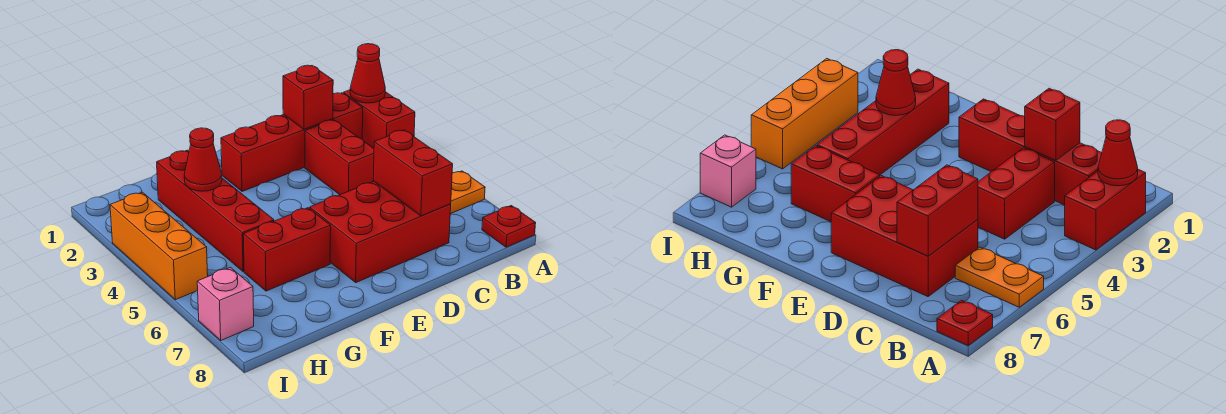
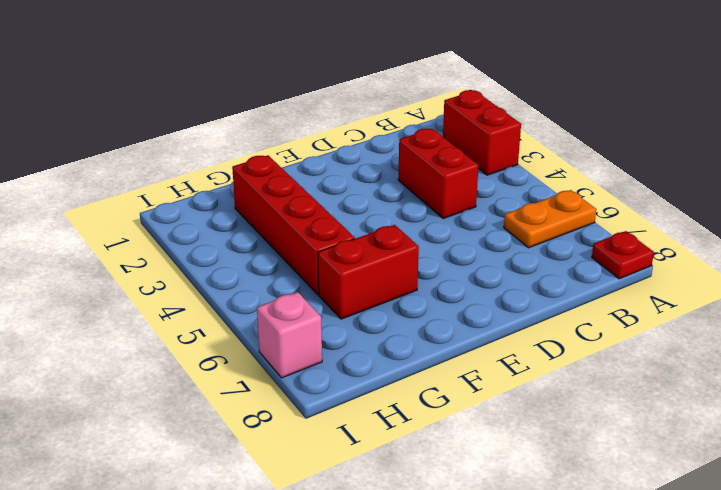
none -> red 1x4 brick [221,93,363,191]
none -> red 2x3 brick [310,181,451,282]
none -> orange 1x3 brick [110,192,208,300]

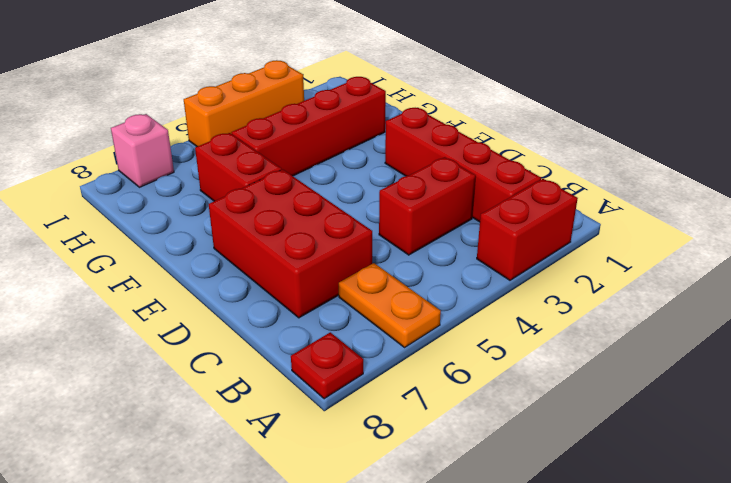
none -> red 1x1 cone [350,44,385,103]
none -> red 1x1 brick [283,65,333,129]
none -> red 1x2 brick [373,130,453,216]

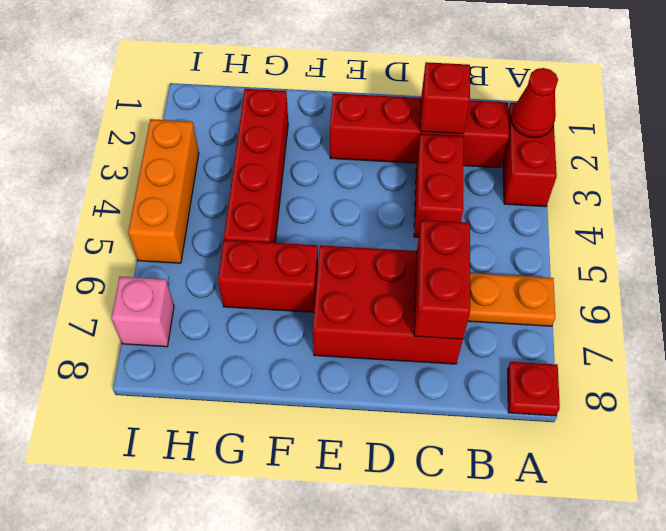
none -> red 1x1 cone [184,128,222,191]

